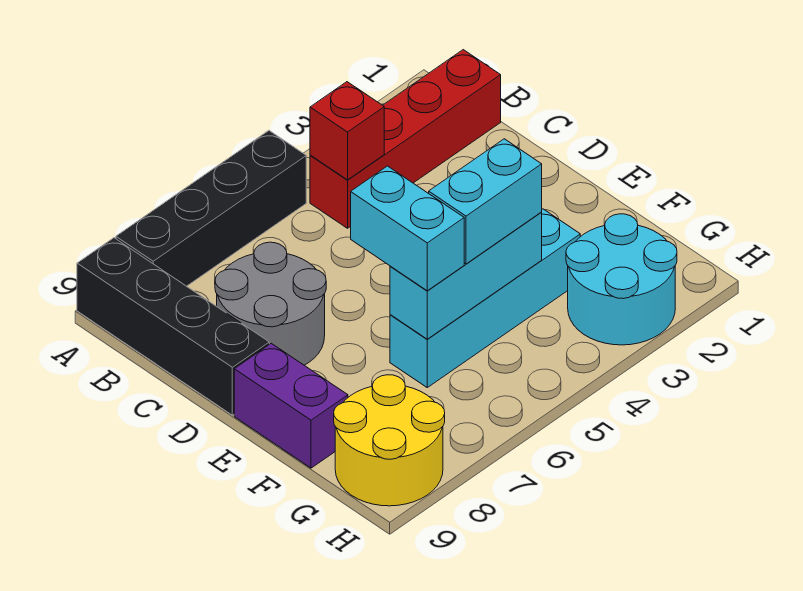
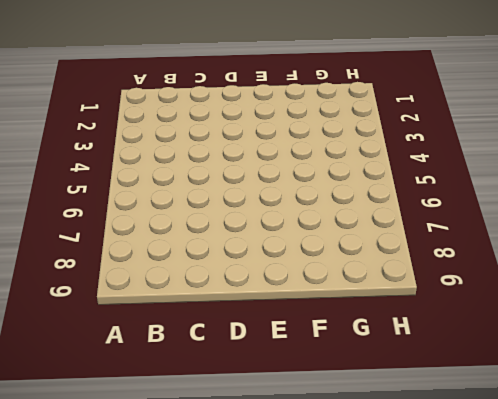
none -> black 1x4 brick [116,131,306,286]
none -> black 1x4 brick [77,238,269,415]
none -> red 1x4 brick [310,50,501,228]

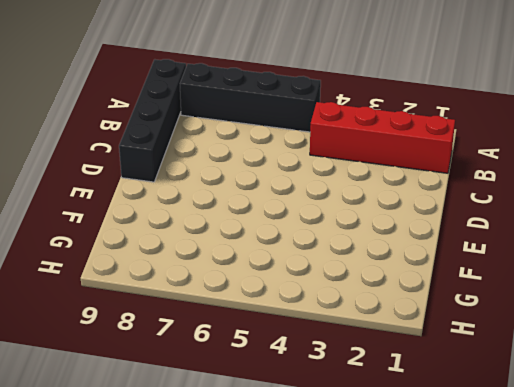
none -> grey 2x2 round brick [215,242,326,365]
none -> purple 1x2 brick [234,343,348,468]
none -> cyan 1x4 brick [390,209,580,387]

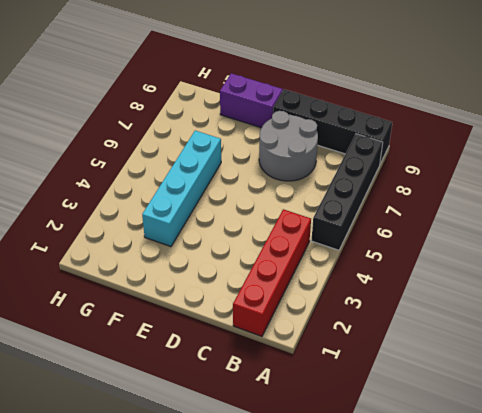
none -> cyan 2x2 round brick [566,214,677,345]
none -> yellow 2x2 round brick [334,375,445,506]
none -> red 1x1 brick [310,82,384,180]

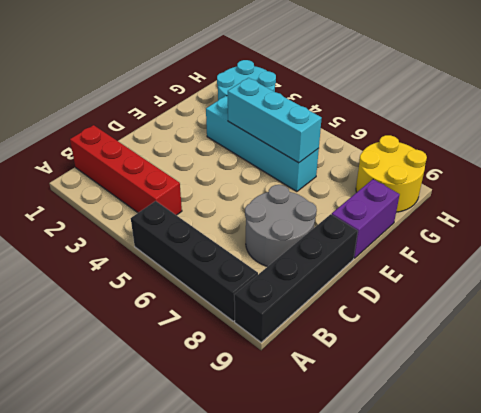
none -> red 1x1 brick [310,82,384,180]
none -> cyan 1x2 brick [351,166,464,291]
none -> cyan 1x2 brick [429,139,542,264]

